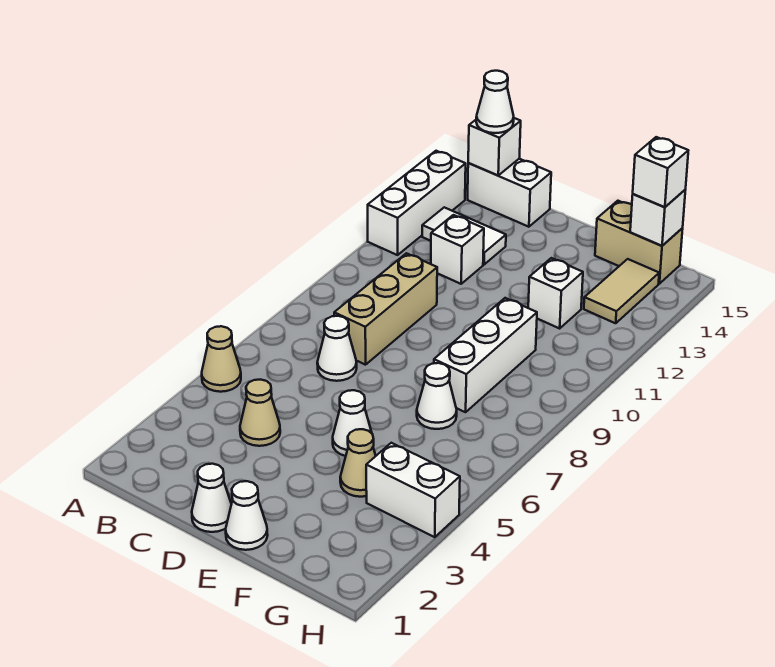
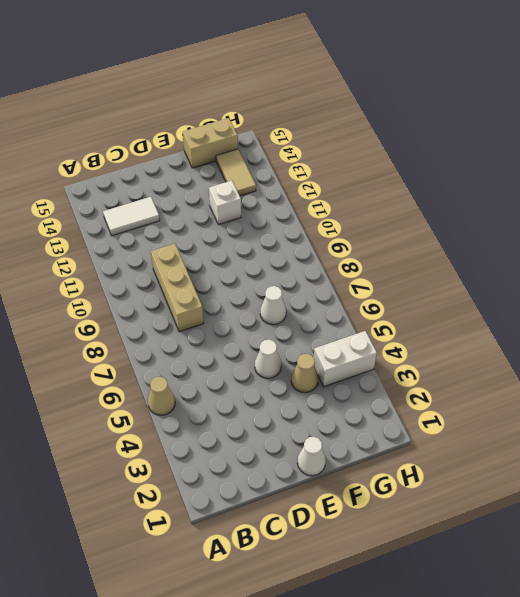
none -> white 1x3 brick [368,151,466,255]
none -> white 1x2 brick [468,159,551,227]
none -> tan 1x1 cone [240,380,280,446]

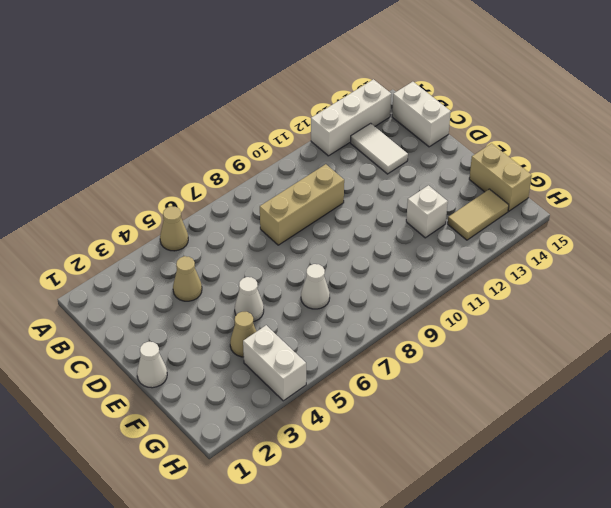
none -> white 1x1 cone [317,316,357,381]
none -> white 1x1 brick [431,215,484,284]
none -> white 1x1 cone [192,464,231,532]

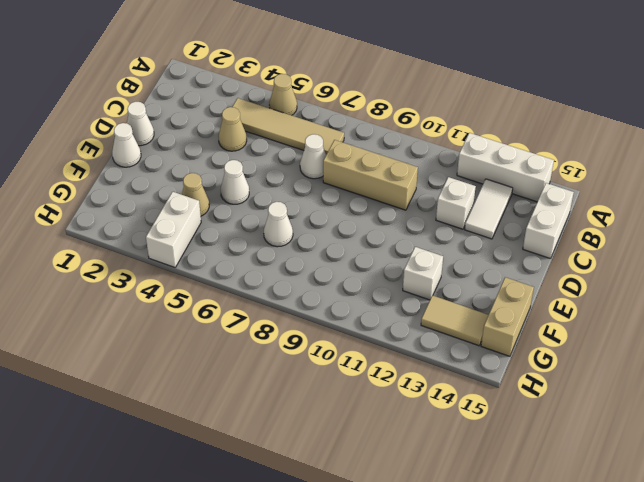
tan 1x4 tile [232,98,344,154] -> none
none -> white 1x3 brick [434,298,537,412]
none -> white 1x1 brick [468,118,521,175]
none -> white 1x1 brick [630,190,685,246]

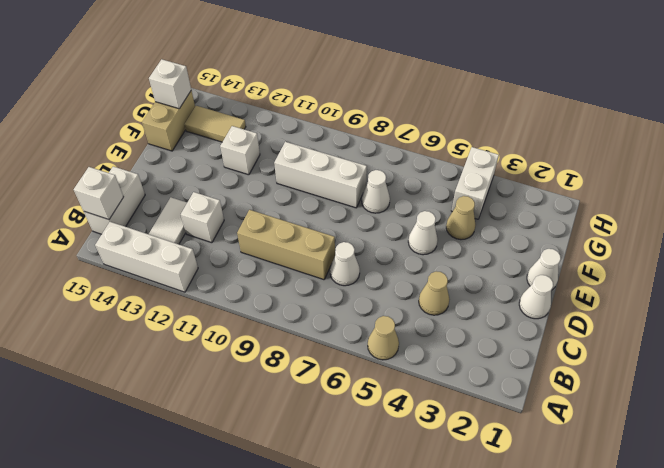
none -> white 1x1 cone [476,71,514,133]
none -> white 1x1 brick [633,137,688,207]

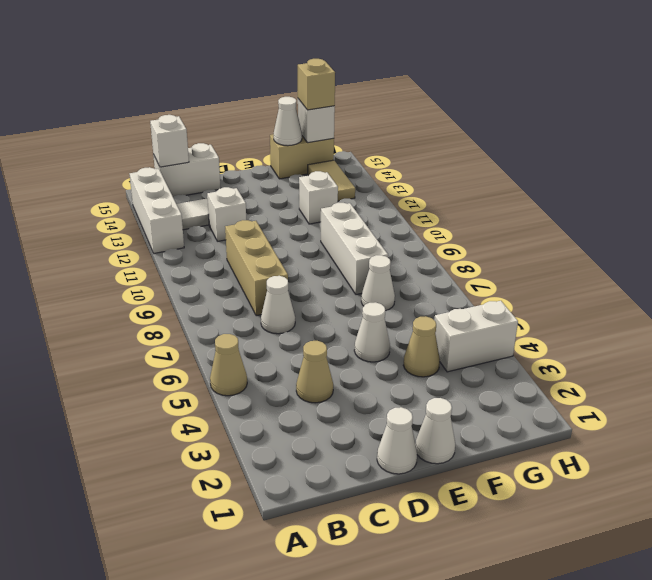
white 1x1 cone [274,97,302,146] -> white 1x1 cone moved to [476,71,514,133]
tan 1x1 brick [298,59,335,110] -> white 1x1 brick [633,137,688,207]

